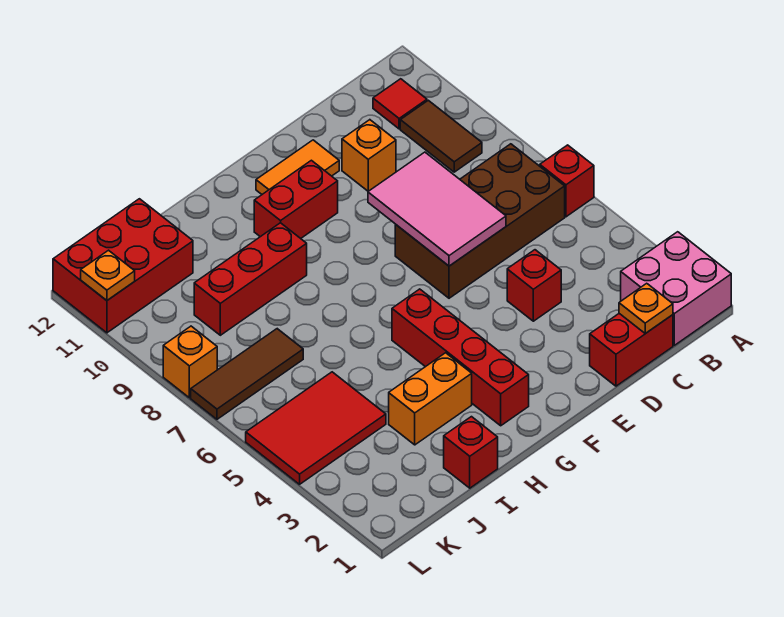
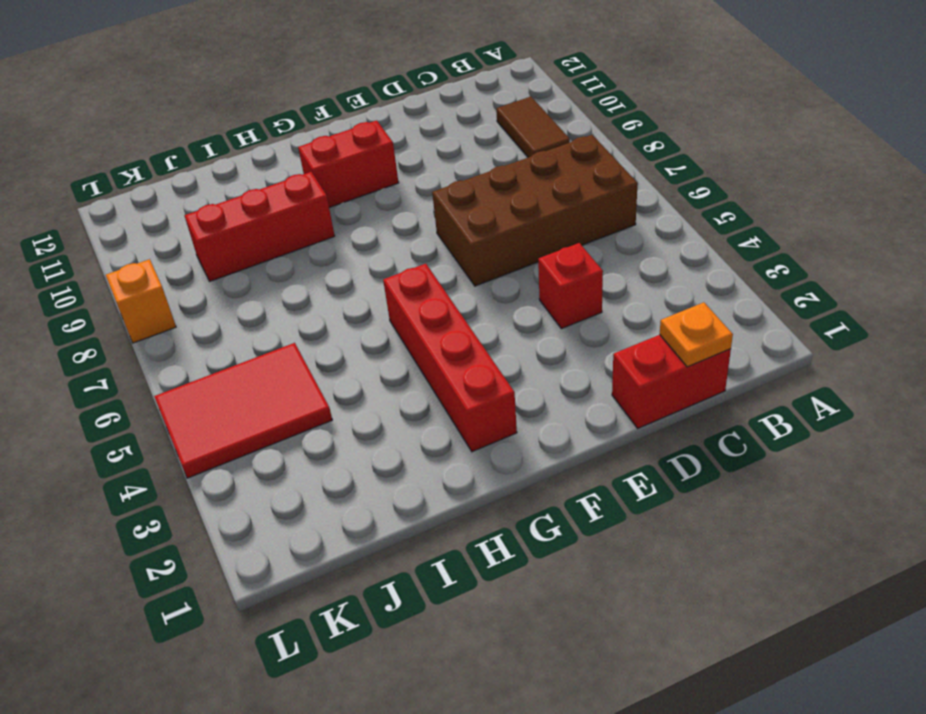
none -> pink 2x2 brick [621,232,731,345]
none -> red 1x1 brick [540,145,594,217]
none -> red 1x1 tile [373,79,427,129]

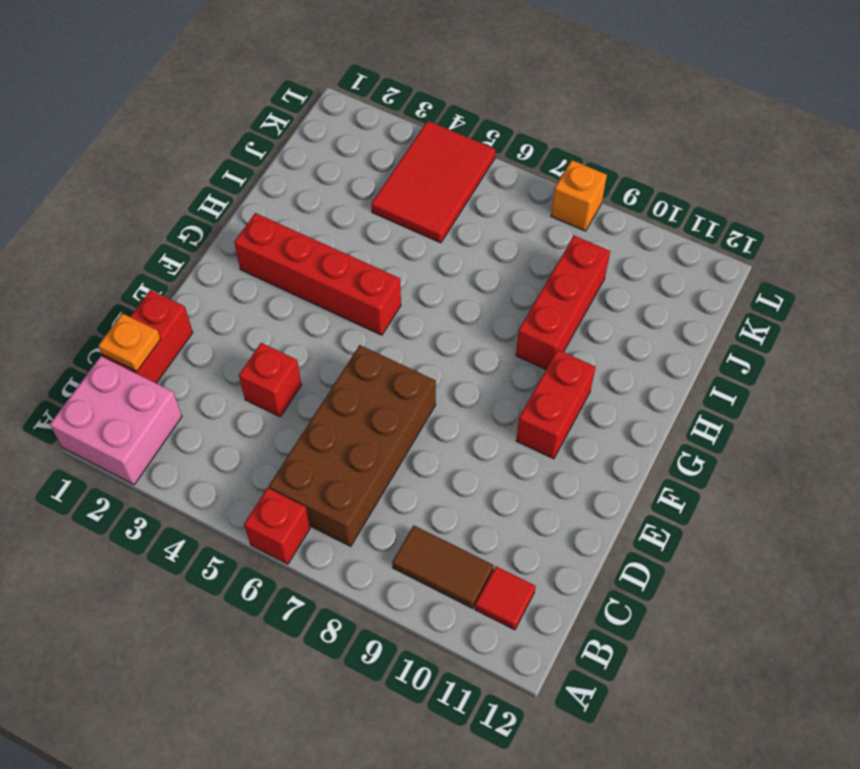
none -> orange 1x1 brick [342,120,396,191]
none -> orange 1x2 tile [256,140,339,194]
none -> orange 1x2 brick [389,353,472,445]

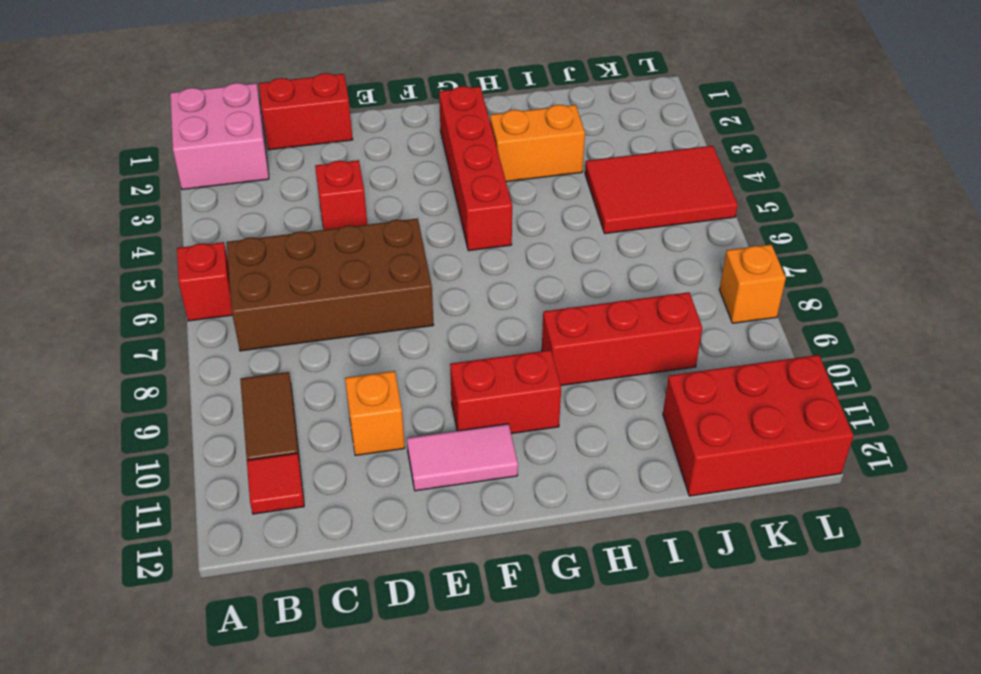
pink 1x2 tile [407,424,518,491] -> orange 1x2 tile [256,140,339,194]
none -> red 1x1 brick [444,417,498,488]
none -> brown 1x3 tile [191,329,303,419]
none -> orange 1x1 plate [619,283,673,333]

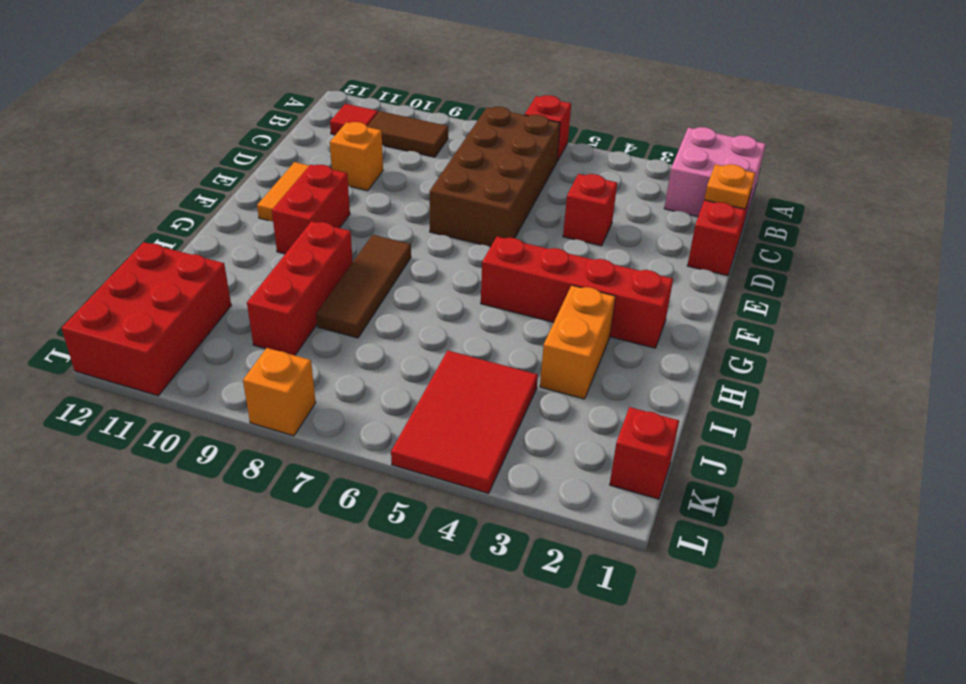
brown 1x3 tile [316,235,411,338] -> brown 1x3 tile moved to [191,329,303,419]
red 1x1 brick [610,407,679,499] -> red 1x1 brick moved to [444,417,498,488]
none -> pink 2x3 tile [368,152,506,266]
none -> orange 1x1 plate [81,250,135,300]

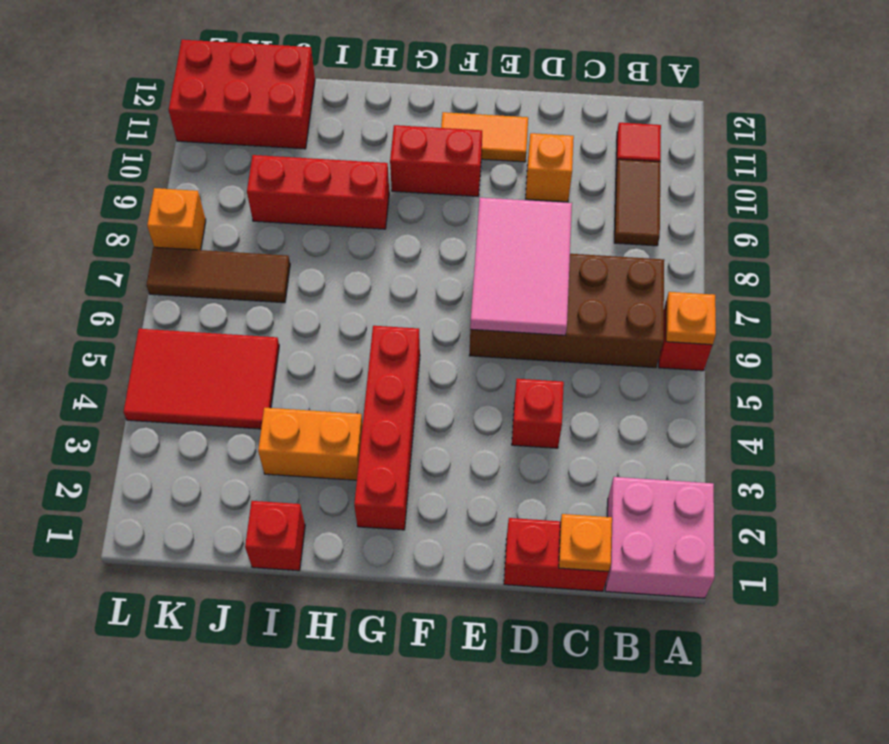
orange 1x1 plate [666,292,716,345] -> orange 1x1 plate moved to [81,250,135,300]

